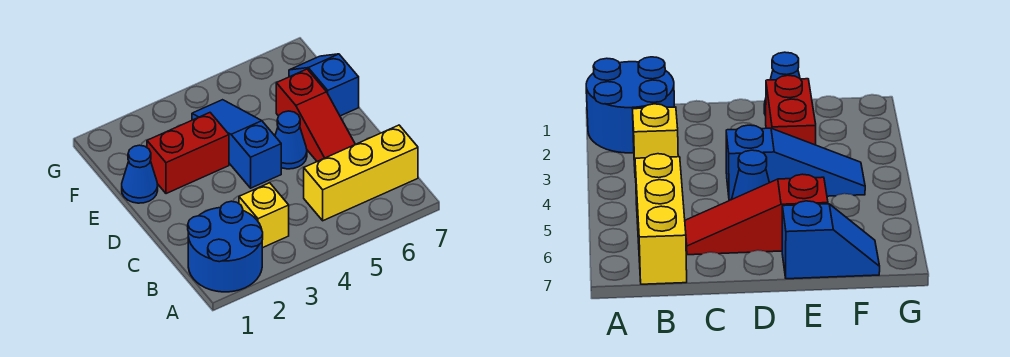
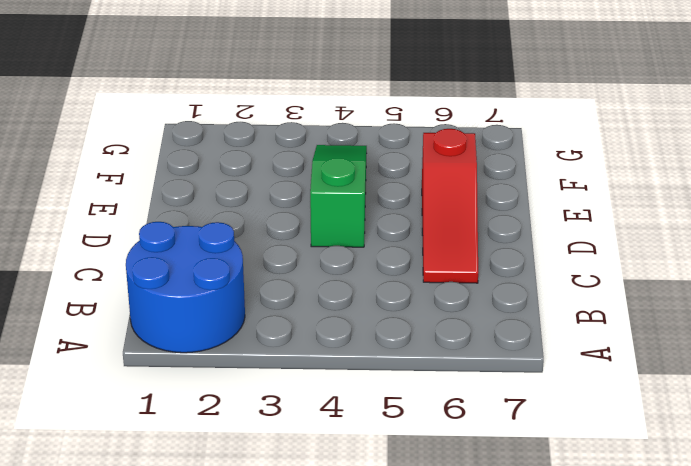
green 1x3 slope [310,145,367,247] -> blue 1x3 slope [192,100,281,188]
none -> yellow 1x1 brick [239,183,289,248]
none -> yellow 1x3 brick [304,125,418,221]

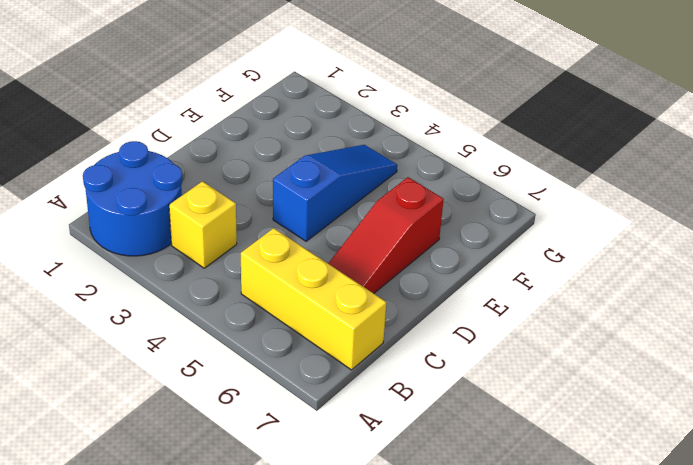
none -> blue 1x1 cone [275,111,307,169]
none -> blue 1x1 cone [122,145,158,203]

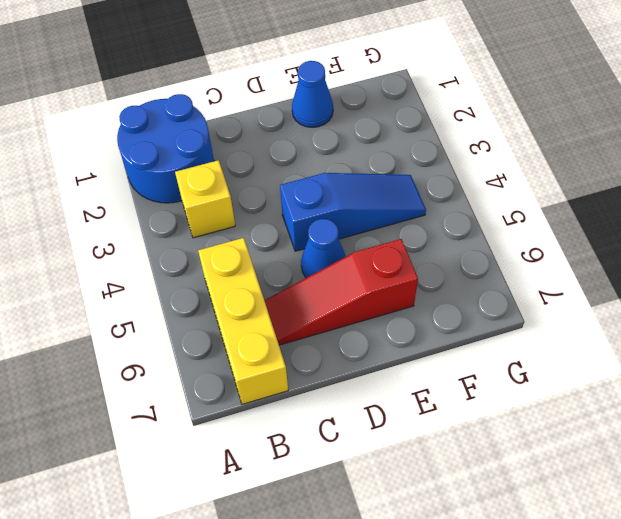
none -> red 1x2 brick [147,113,229,194]
none -> blue 1x2 slope [289,54,359,116]

